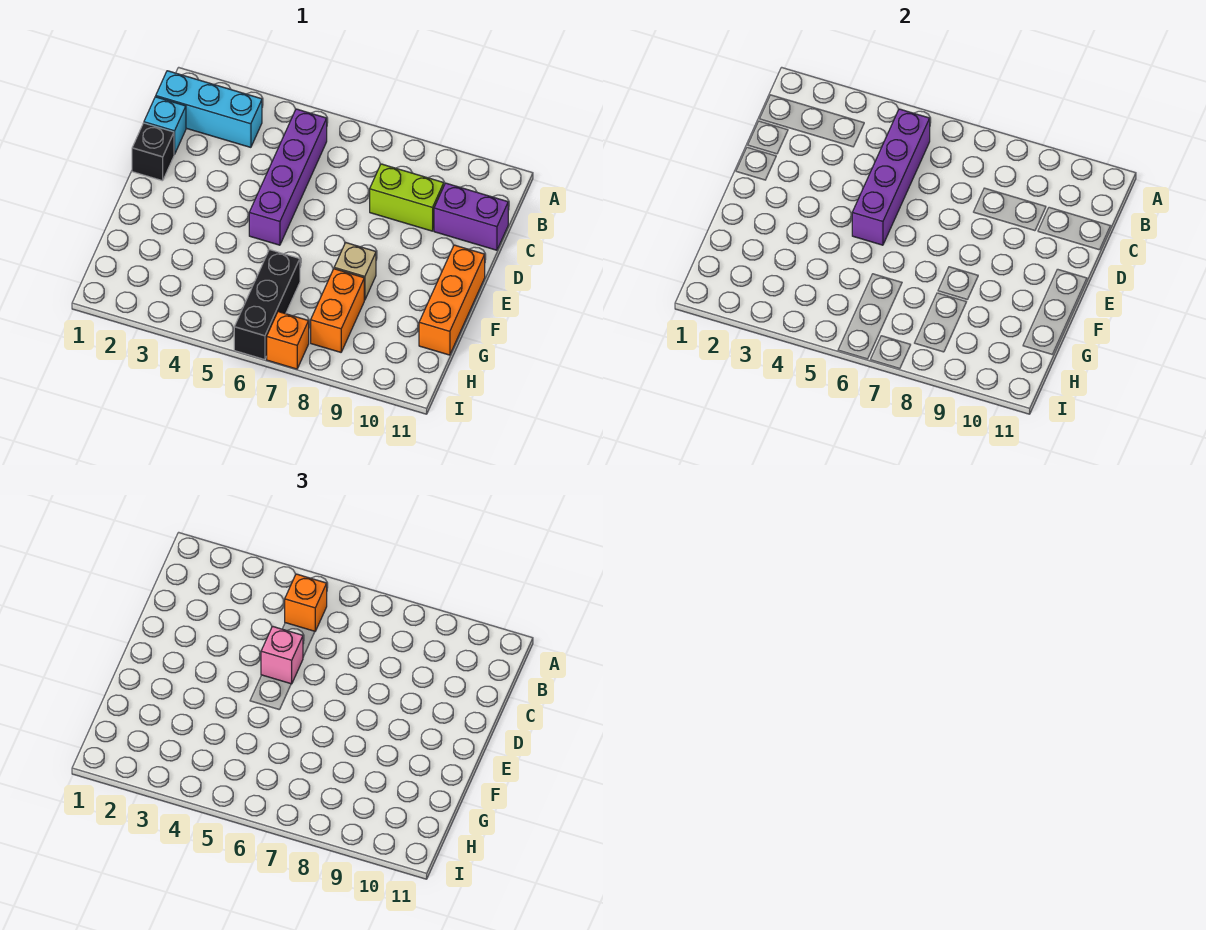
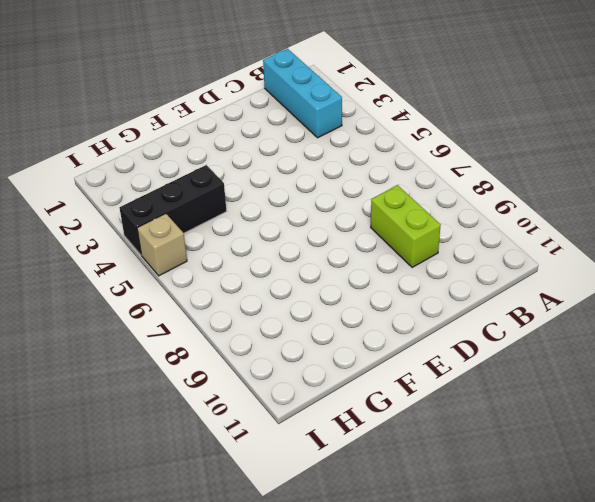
black 1x3 brick [120,165,226,255] -> black 1x3 brick moved to [234,250,300,360]
tan 1x1 brick [137,214,187,276] -> tan 1x1 brick moved to [334,243,376,300]
none -> purple 1x4 brick [249,109,327,245]
none -> cyan 1x1 brick [144,97,186,154]
none -> purple 1x2 brick [434,183,508,250]

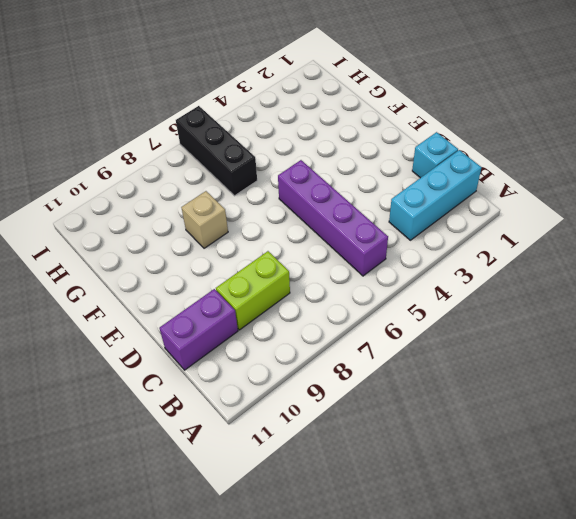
none -> black 1x1 brick [132,123,174,181]
none -> orange 1x3 brick [419,245,485,355]
none -> orange 1x2 brick [311,269,364,352]

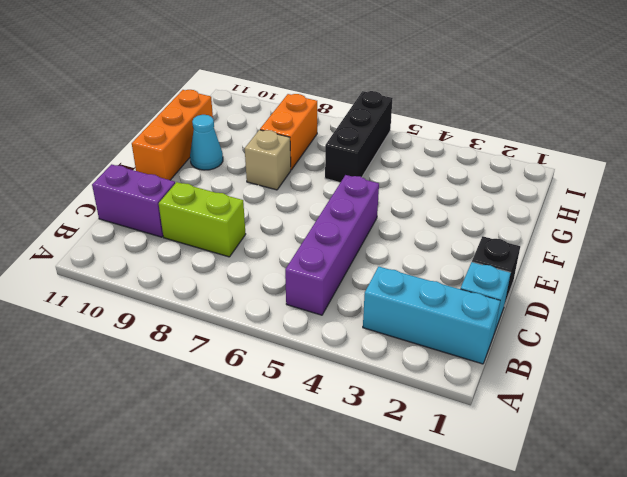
cyan 1x1 cone [190,115,223,170] -> none
none -> orange 1x1 brick [267,312,309,369]
none -> purple 1x4 brick [852,109,930,245]
none -> orange 1x1 brick [285,574,327,631]

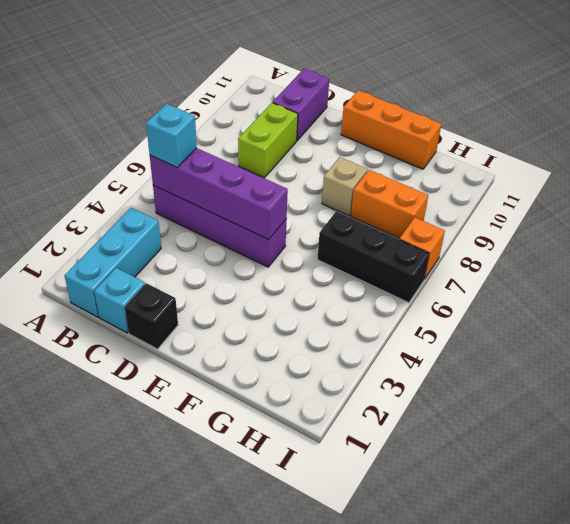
cyan 1x1 brick [146,104,197,167] -> orange 1x1 brick [285,574,327,631]
none -> pink 1x1 brick [261,626,303,684]

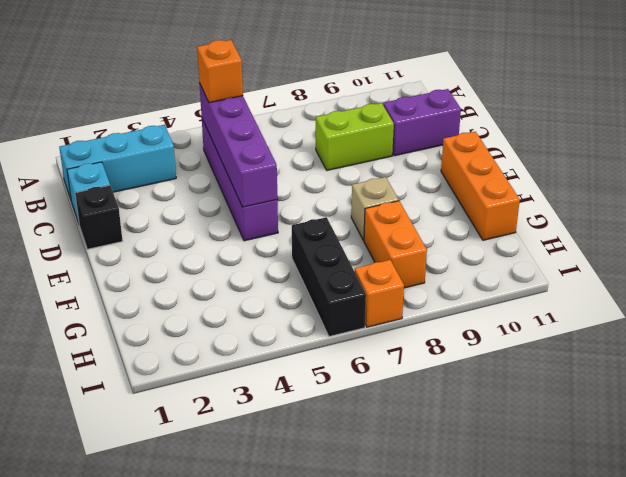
none -> pink 1x1 brick [261,626,303,684]

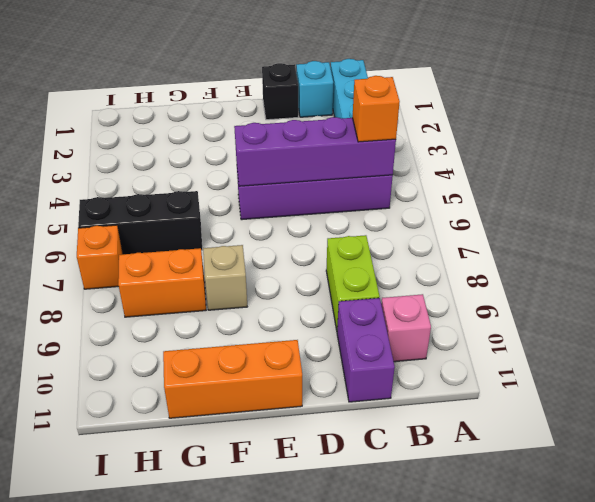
pink 1x1 brick [381,294,431,362] -> pink 1x1 brick moved to [261,626,303,684]

